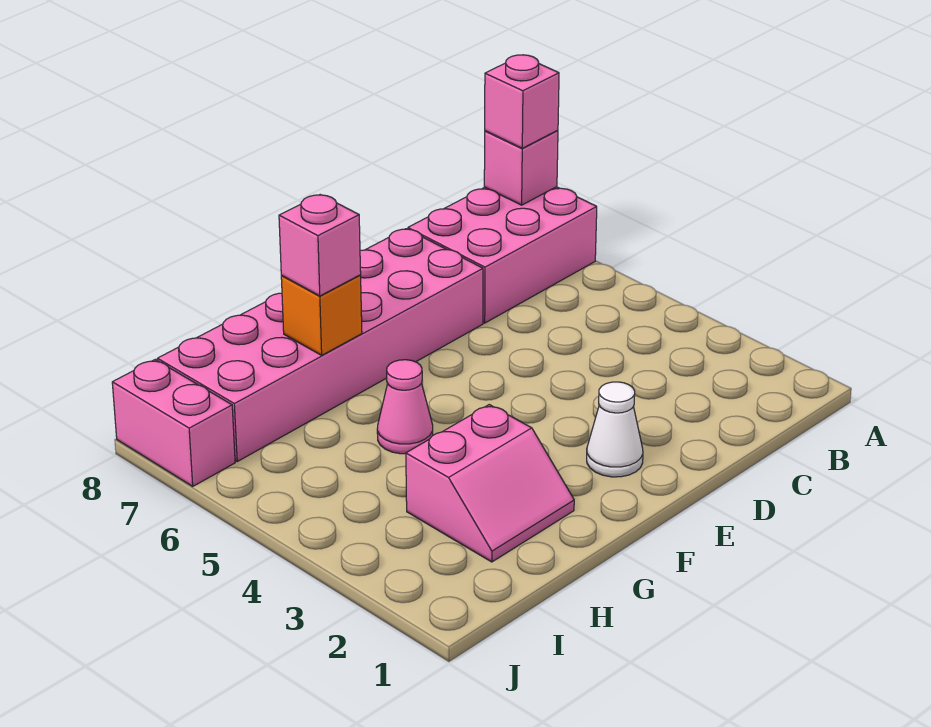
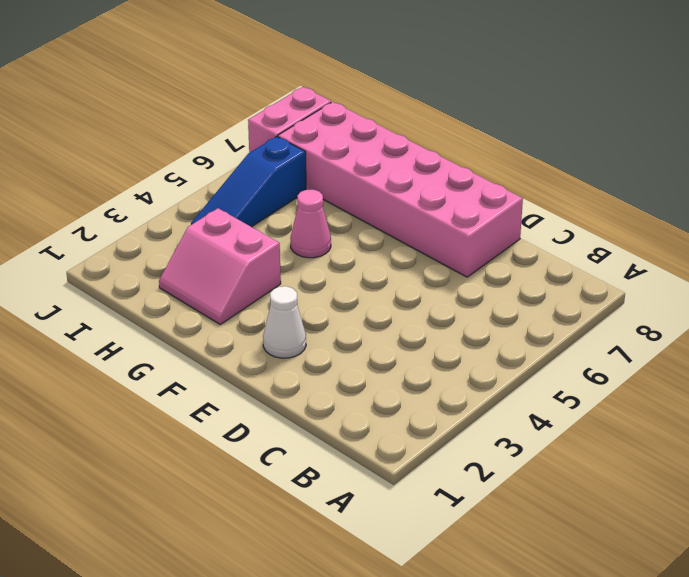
blue 1x3 slope [191,136,306,227] -> none
none -> pink 2x3 brick [408,187,597,323]
none -> pink 1x1 brick [484,130,558,205]

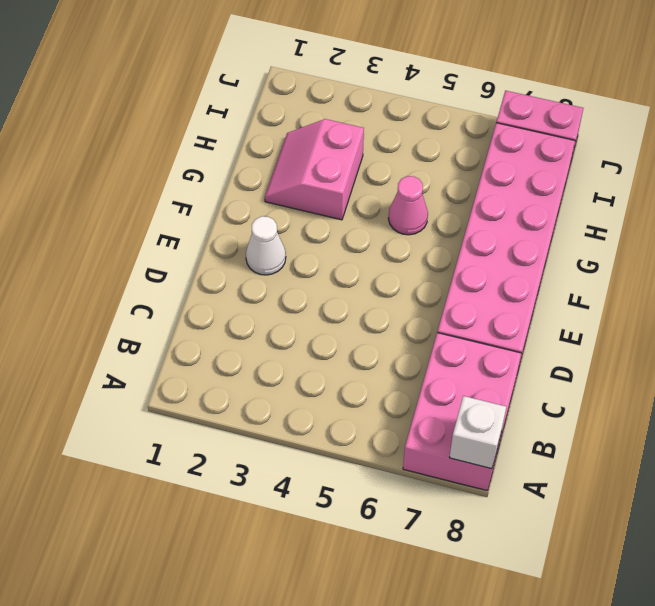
white 1x1 brick [449,396,506,469] -> pink 1x1 brick [484,130,558,205]
none -> orange 1x1 brick [281,275,362,355]
none -> pink 1x1 brick [485,55,559,148]

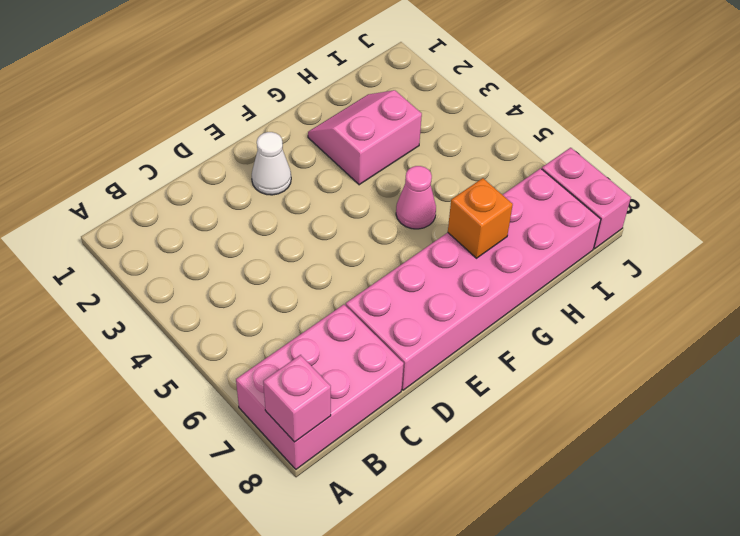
none -> pink 1x1 brick [485,55,559,148]
none -> pink 1x1 brick [279,195,361,296]

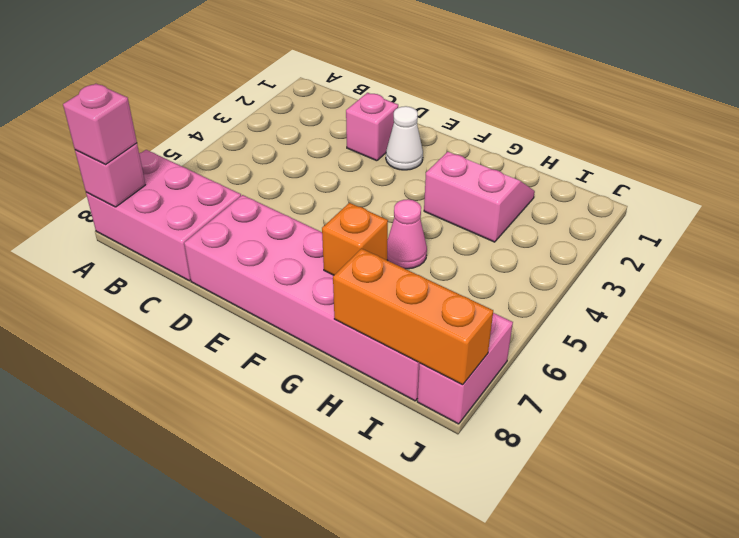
pink 1x1 brick [346,93,398,161] -> pink 1x1 brick moved to [279,195,361,296]
orange 1x3 brick [333,249,493,385] -> none

